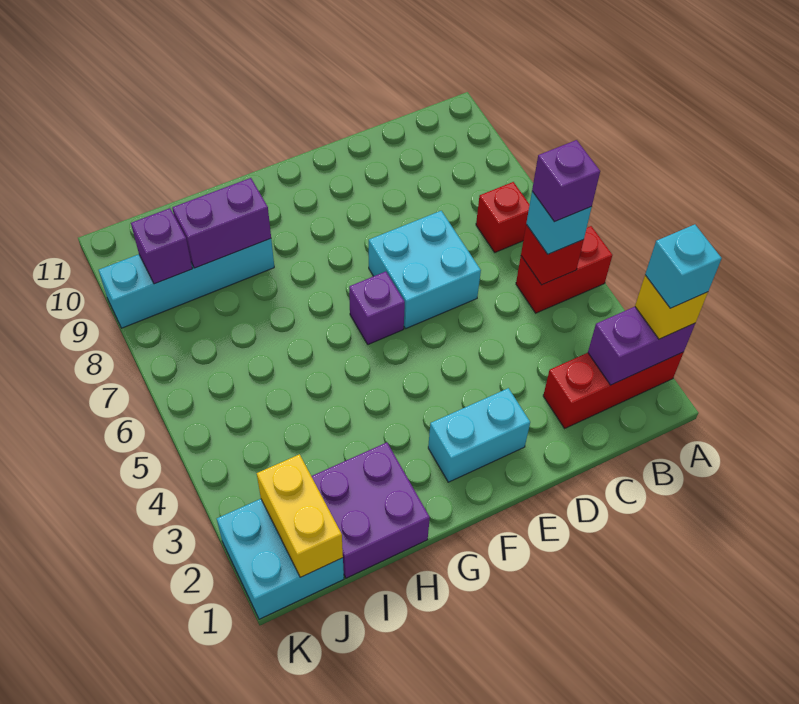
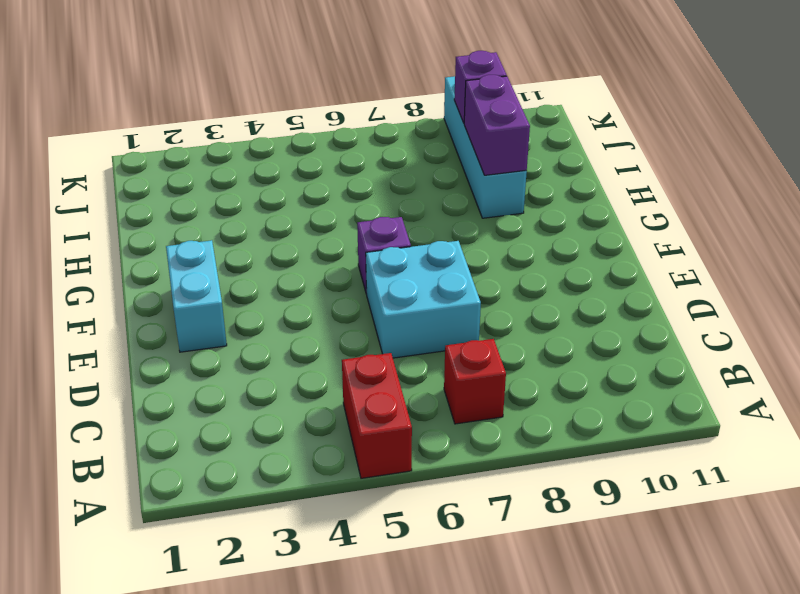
none -> red 1x3 brick [543,352,684,428]
none -> purple 2x2 brick [311,443,430,578]
none -> cyan 2x2 brick [217,499,344,619]

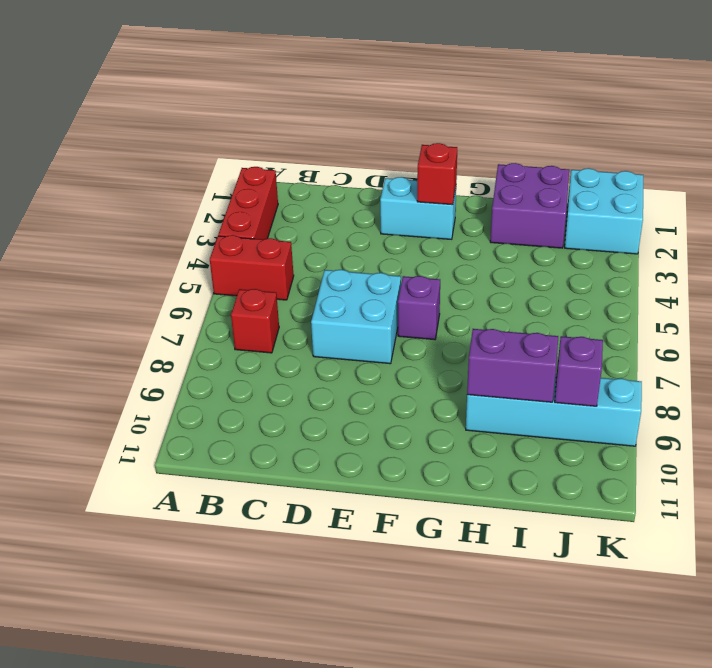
red 1x3 brick [218,167,278,240] -> red 1x3 brick turned to [543,352,684,428]
red 1x1 brick [417,143,457,205] -> red 1x1 brick moved to [521,225,584,285]
none -> purple 1x2 brick [588,307,695,385]
none -> yellow 1x2 brick [257,454,343,577]
none -> yellow 1x1 brick [635,275,708,339]

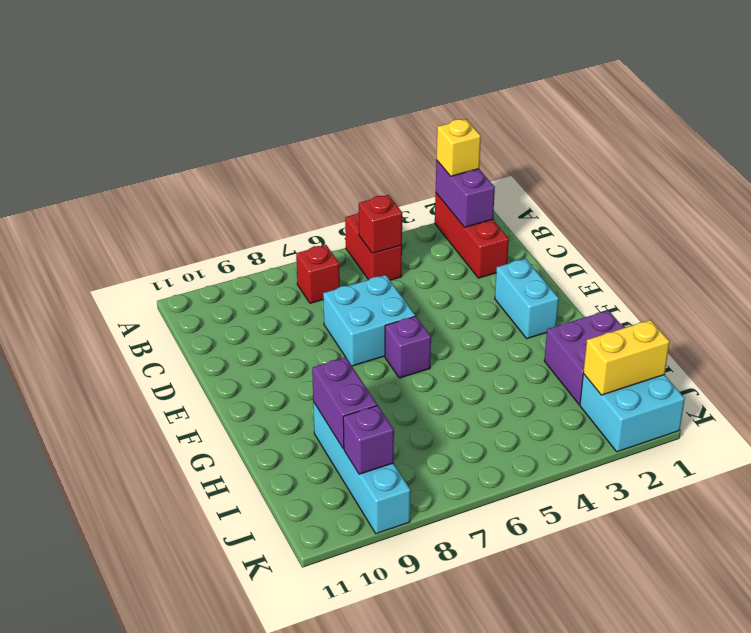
none -> cyan 1x1 brick [526,191,592,254]
none -> cyan 1x1 brick [645,224,722,308]
none -> purple 1x1 brick [532,140,600,222]

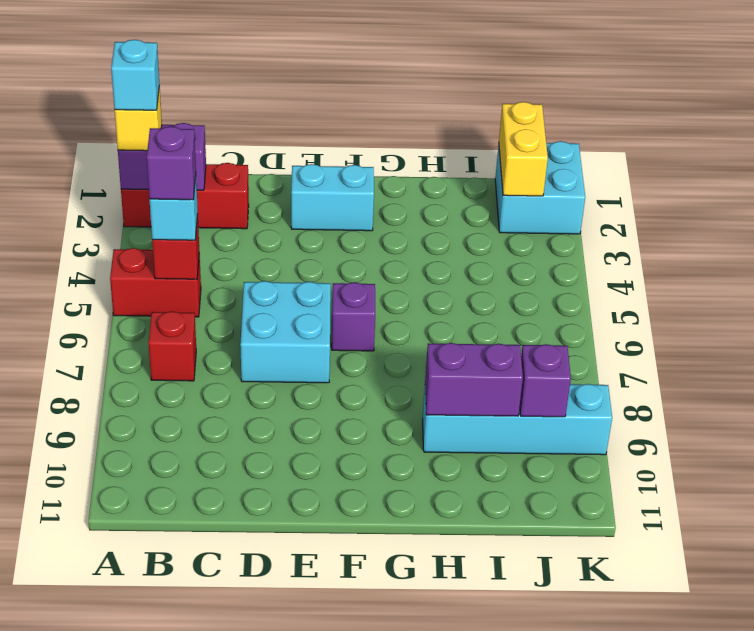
none -> purple 2x2 brick [311,443,430,578]

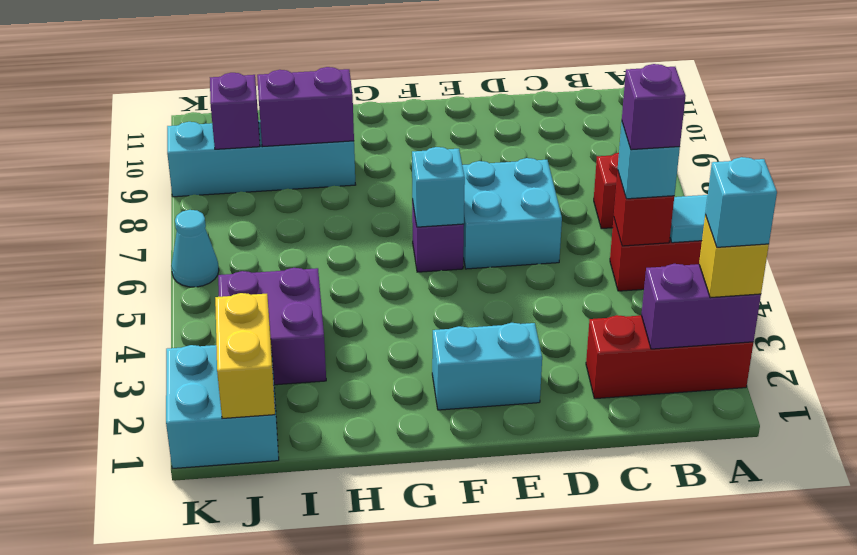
cyan 1x1 tile [670,195,708,243] -> none
cyan 1x1 brick [412,147,465,227] -> none
purple 2x2 brick [218,268,326,385] -> purple 2x2 brick moved to [311,443,430,578]
cyan 1x1 cone [171,210,219,287] -> none

